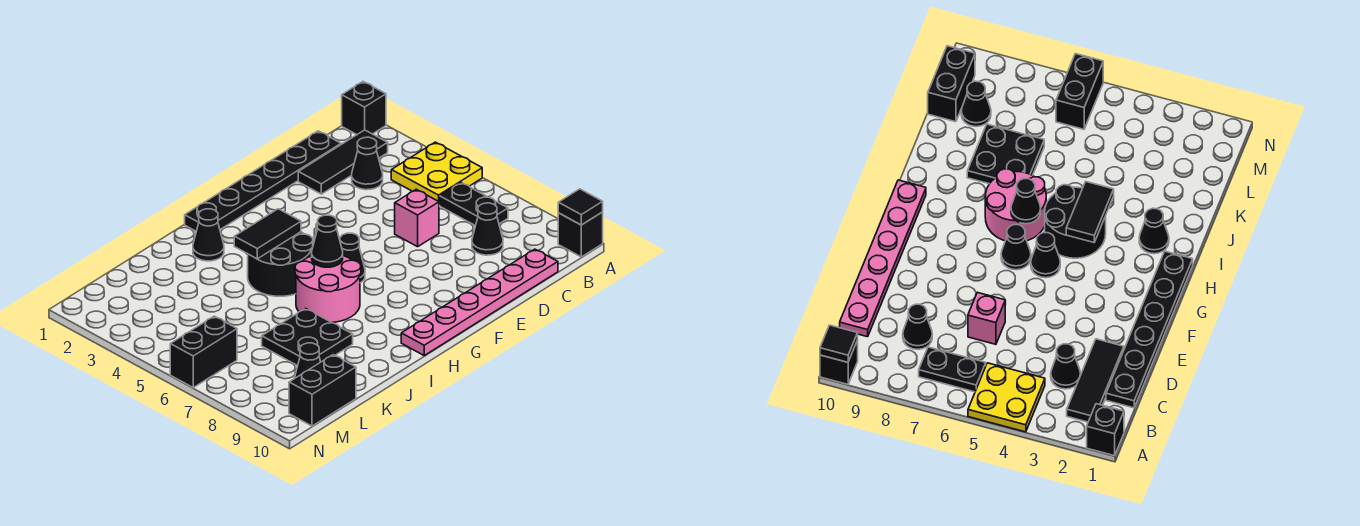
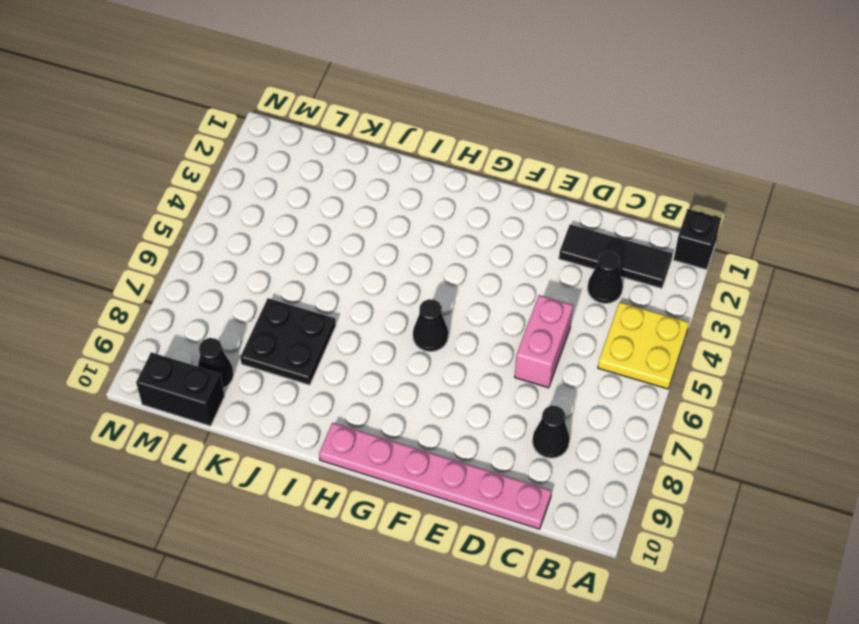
pink 1x2 brick [515,295,573,388] -> pink 1x1 brick [395,189,439,247]
none -> black 1x1 brick [558,212,603,257]
none -> black 1x2 plate [440,183,508,226]
none -> black 1x6 plate [185,131,341,231]

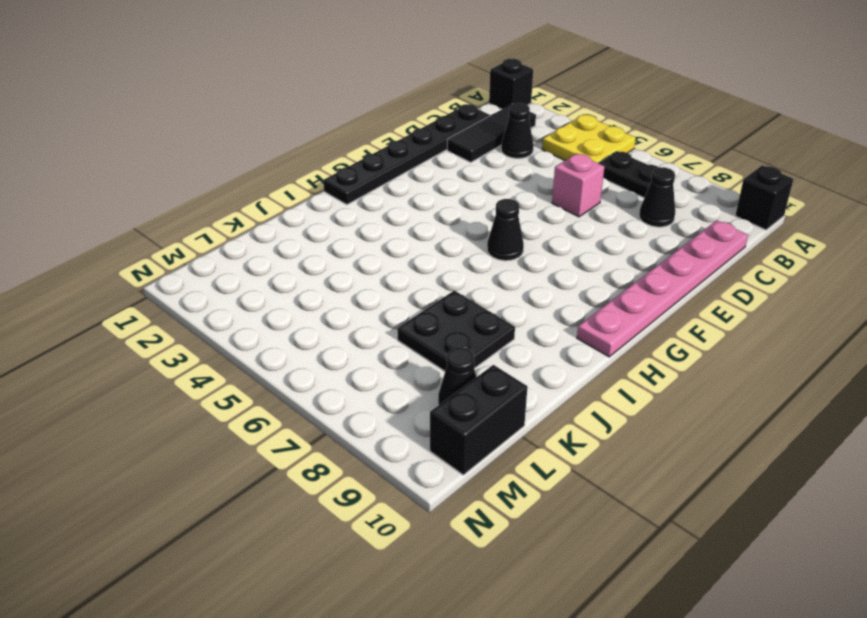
none -> black 1x1 cone [1031,232,1060,278]
none -> black 2x2 round brick [248,232,313,296]
none -> pink 2x2 round brick [295,256,361,322]

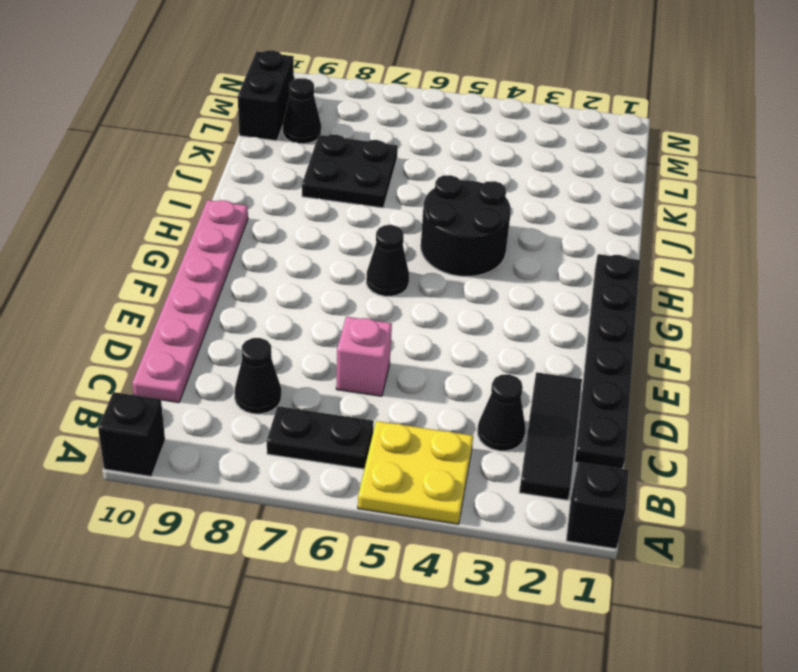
none -> black 1x1 cone [1031,232,1060,278]
none -> pink 2x2 round brick [295,256,361,322]
none -> black 1x1 cone [193,209,224,261]

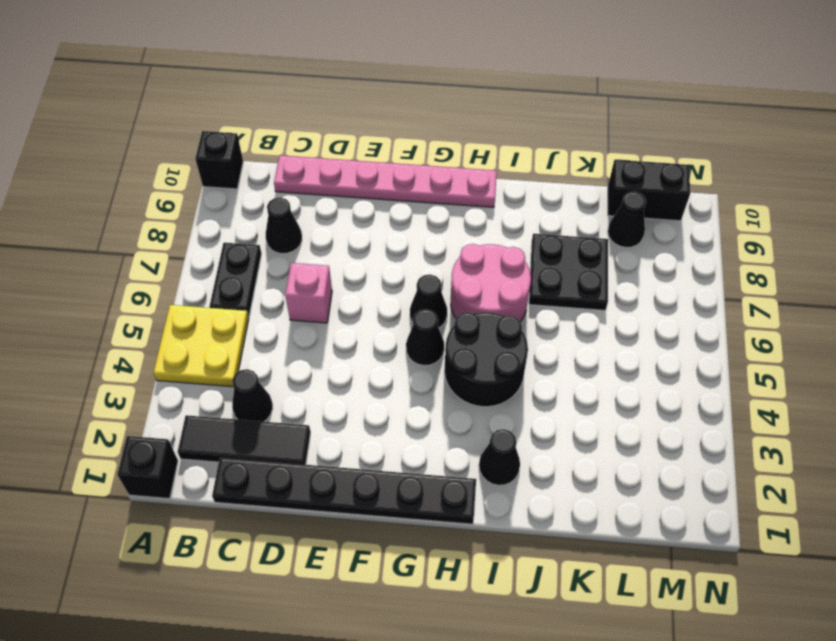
none -> black 1x2 brick [170,316,237,387]
none -> black 1x1 tile [558,189,603,225]
none -> black 1x2 tile [234,209,301,259]

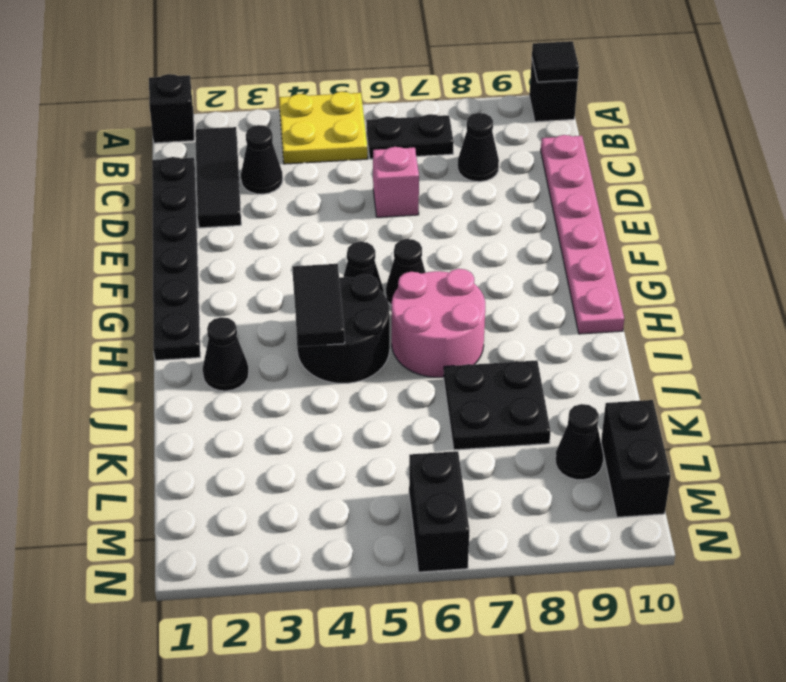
none -> black 1x1 cone [312,215,343,267]

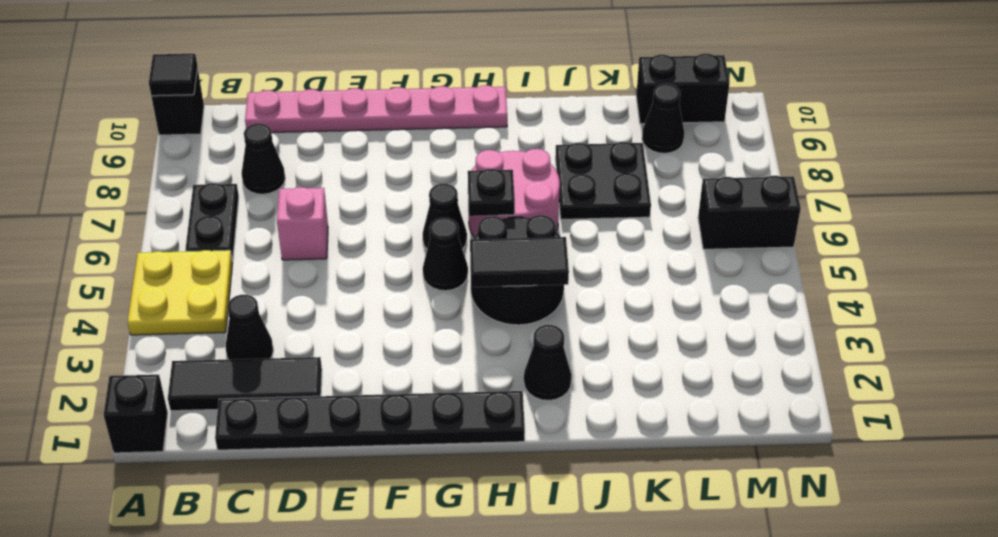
black 1x1 plate [468,169,515,216] -> black 1x1 cone [312,215,343,267]

